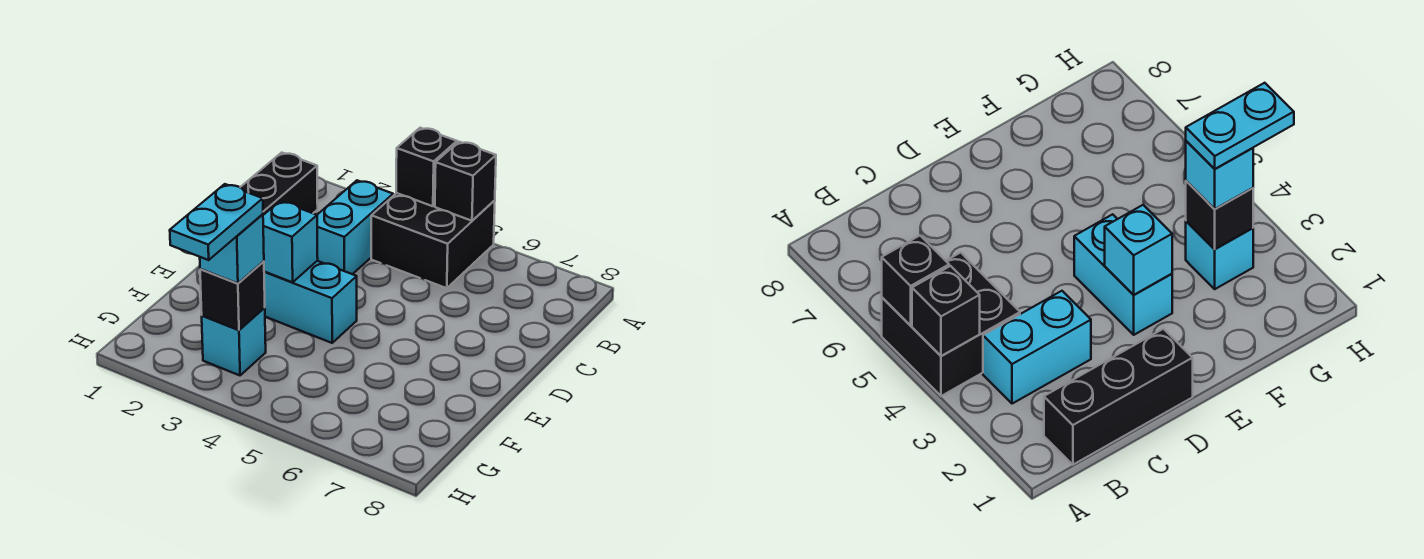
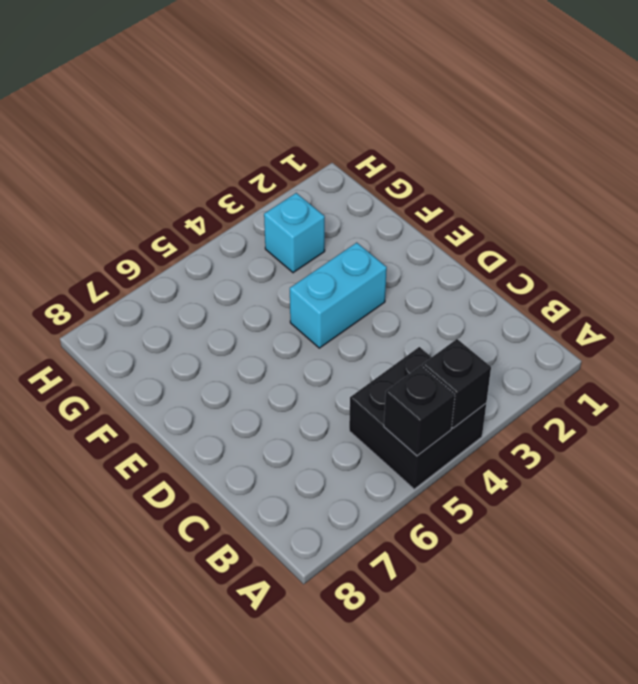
none -> black 1x3 brick [240,153,318,215]
none -> cyan 1x2 brick [317,180,393,274]

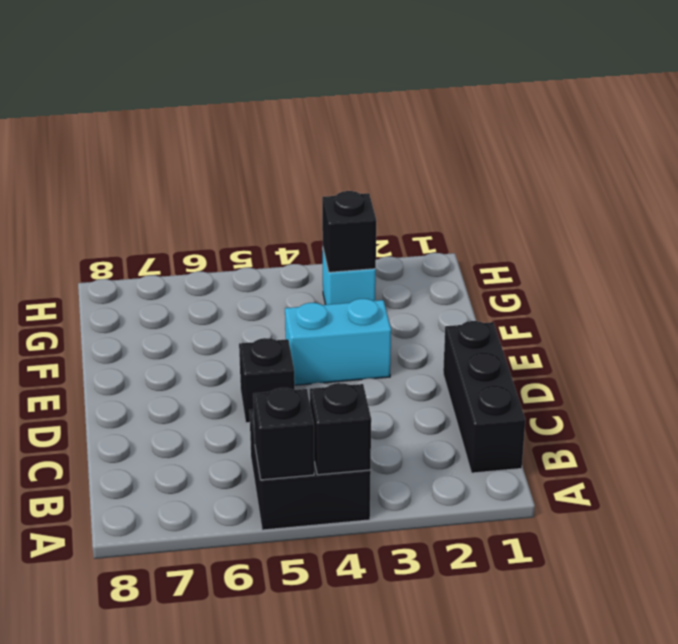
black 1x1 brick [239,338,295,423] -> none
none -> cyan 1x2 brick [317,180,393,274]
none -> cyan 1x1 brick [263,201,318,282]

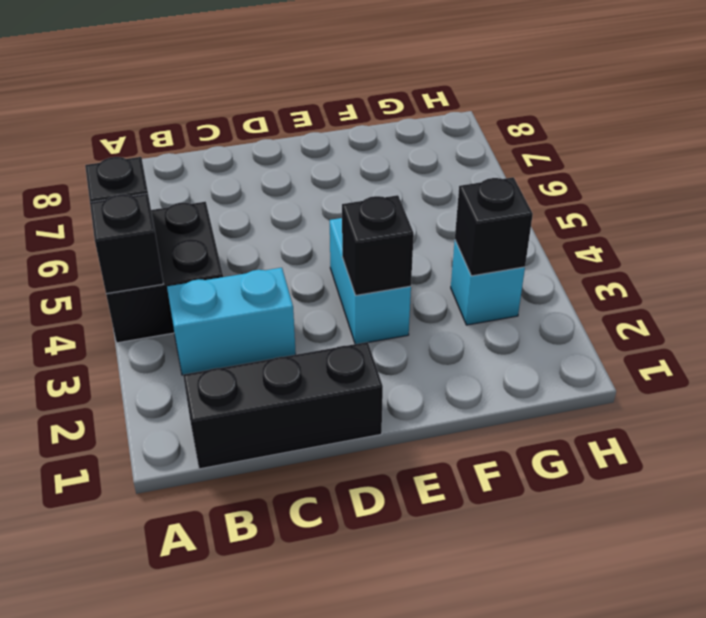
black 1x1 brick [342,195,414,295] -> cyan 1x1 brick [263,201,318,282]
none -> cyan 1x1 brick [200,214,264,283]
none -> cyan 1x2 plate [170,184,263,260]

